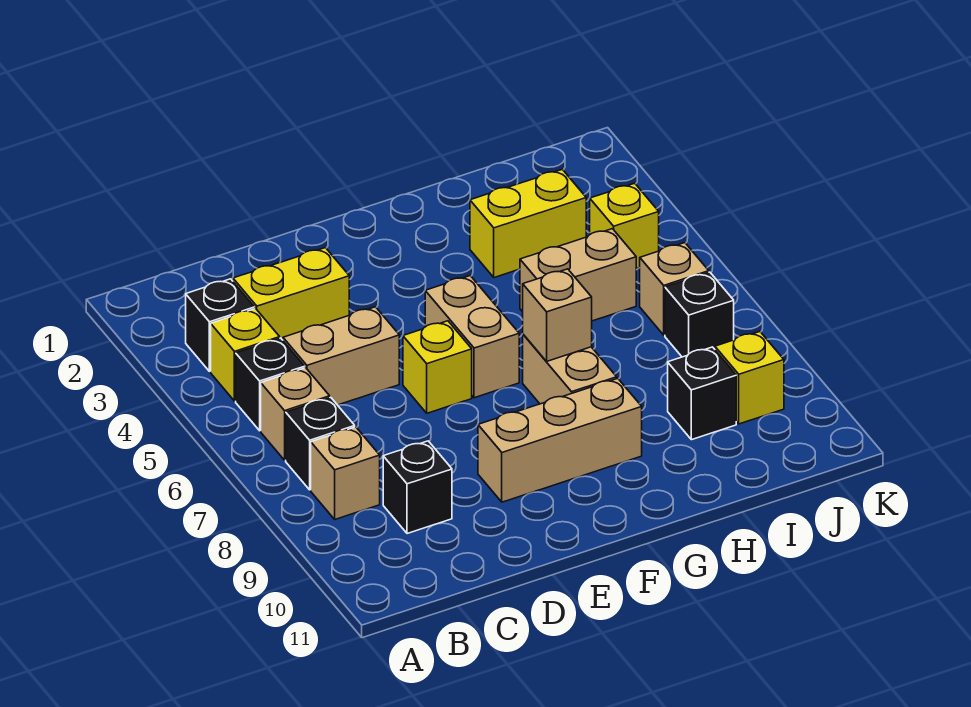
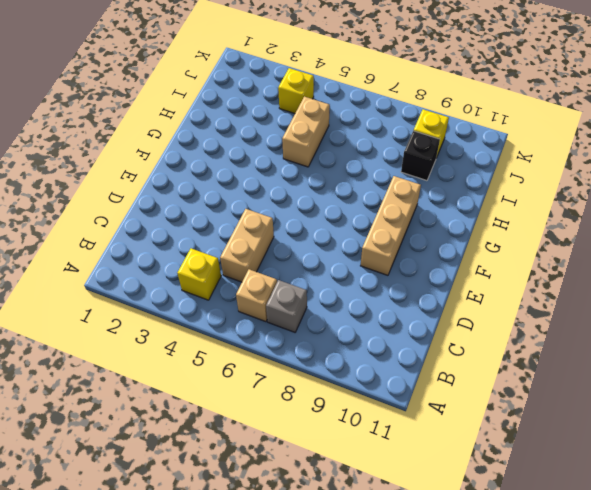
grey 1x1 brick [266,280,307,332] -> black 1x1 brick [286,397,355,490]
none -> black 1x1 brick [186,279,255,371]
none -> black 1x1 brick [236,338,305,431]
none -> tan 1x1 brick [311,427,380,519]

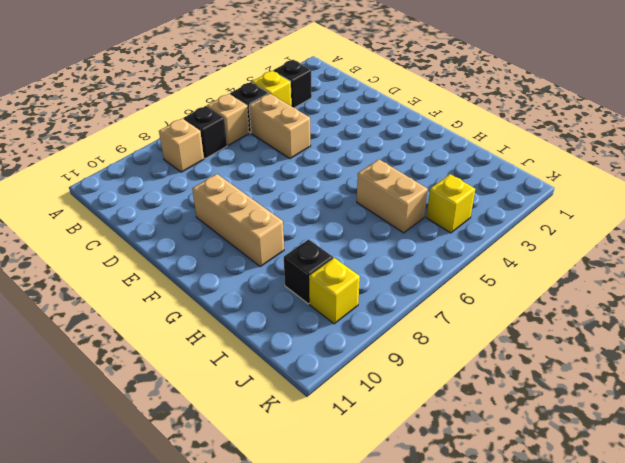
none -> yellow 1x2 brick [233,248,349,340]
none -> black 1x1 brick [383,441,452,534]
none -> yellow 1x1 brick [403,321,472,413]

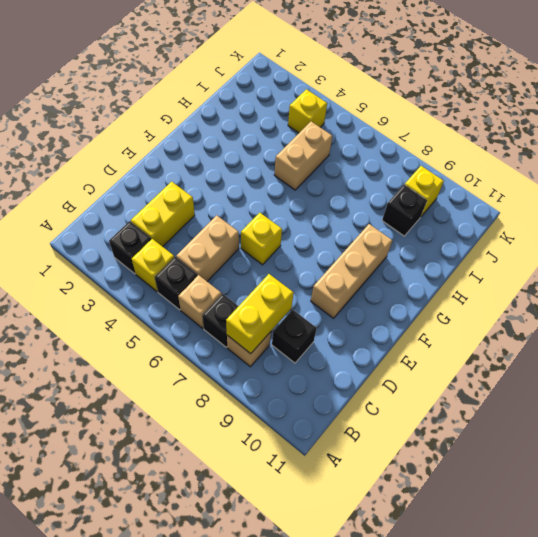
yellow 1x2 brick [226,274,294,354] -> yellow 1x2 brick moved to [470,169,586,278]
none -> tan 1x2 brick [425,276,519,398]
none -> tan 1x2 brick [523,334,617,404]
none -> tan 1x1 brick [640,243,709,335]

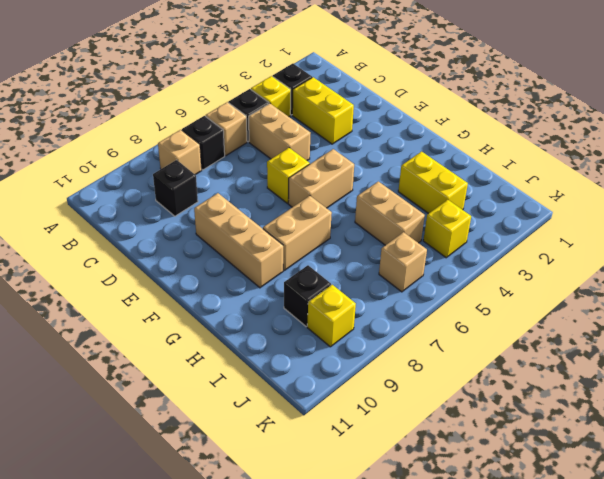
none -> black 1x1 brick [665,272,734,357]
none -> tan 1x1 brick [523,269,592,362]

